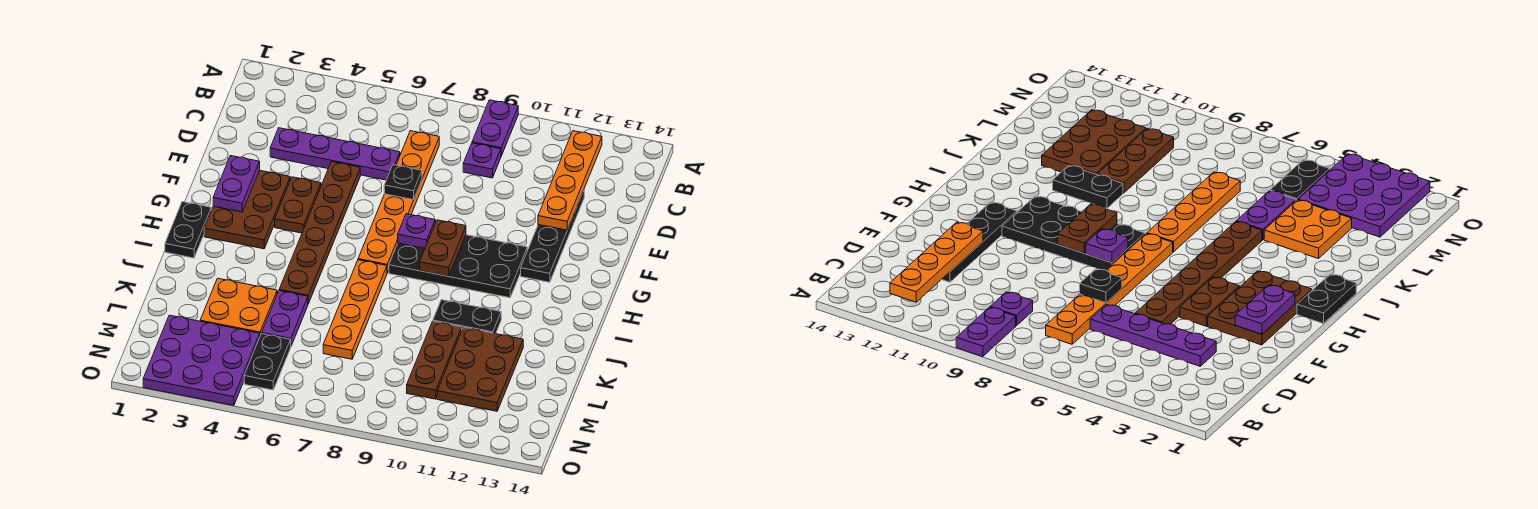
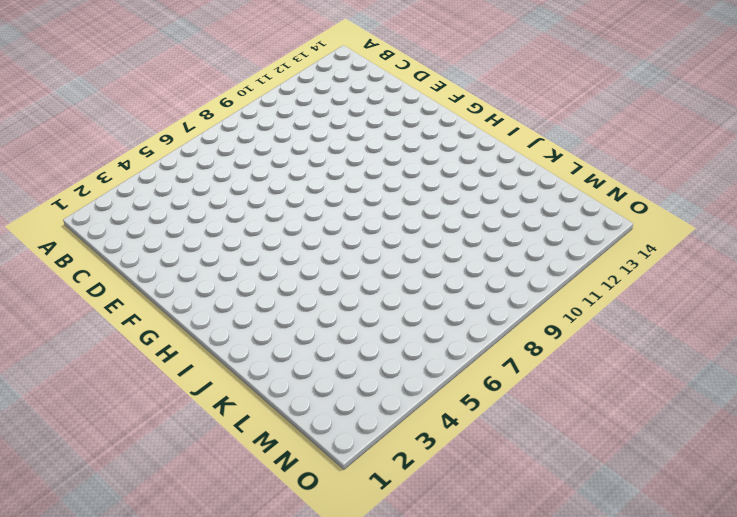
none -> purple 1x2 plate [472,100,518,156]
none -> orange 1x6 plate [358,131,439,273]
none -> purple 1x1 plate [463,143,501,178]

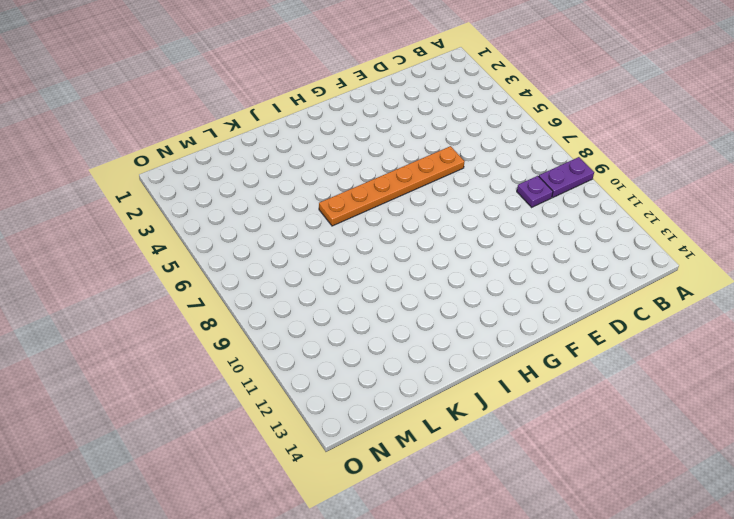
orange 1x6 plate [319,146,465,226] -> orange 1x6 plate moved to [358,131,439,273]
none -> purple 1x4 plate [270,128,400,180]
none -> black 1x4 plate [521,191,584,282]
none -> brown 1x6 plate [279,162,360,304]

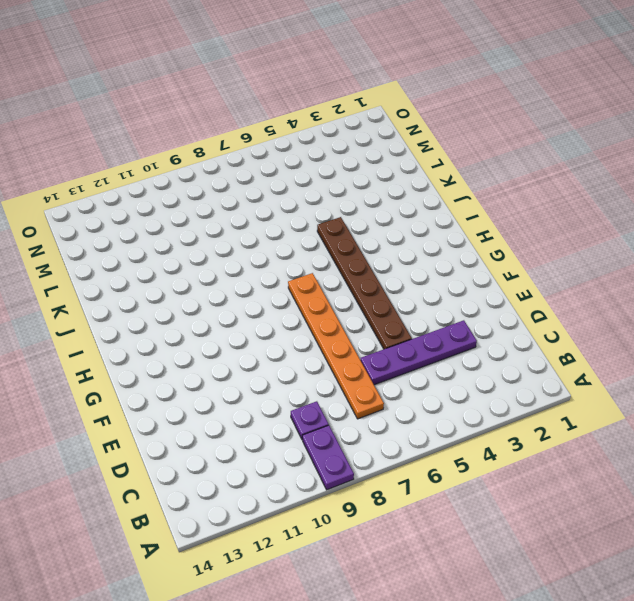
none -> black 1x4 plate [521,191,584,282]
none -> brown 2x3 plate [204,170,290,249]
none -> brown 1x2 plate [275,177,321,233]

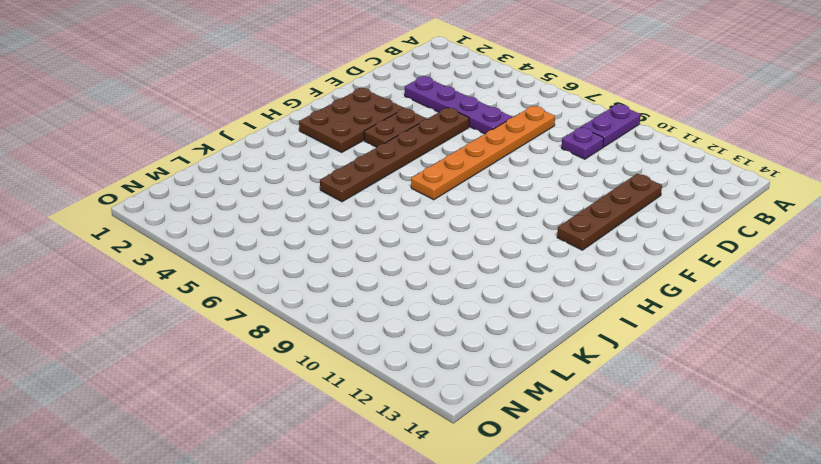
brown 1x4 plate [557,174,662,250] -> black 1x4 plate [521,191,584,282]
none -> black 2x4 plate [389,235,527,298]
none -> black 1x2 plate [165,202,211,258]
none -> orange 1x4 plate [323,260,387,359]

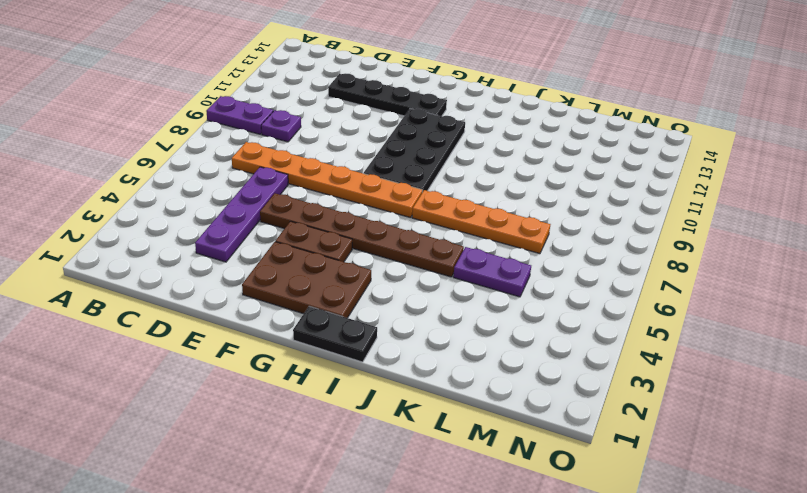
none -> black 1x2 plate [433,300,501,334]
none -> orange 2x2 plate [200,278,277,335]
none -> brown 1x3 plate [407,321,462,399]

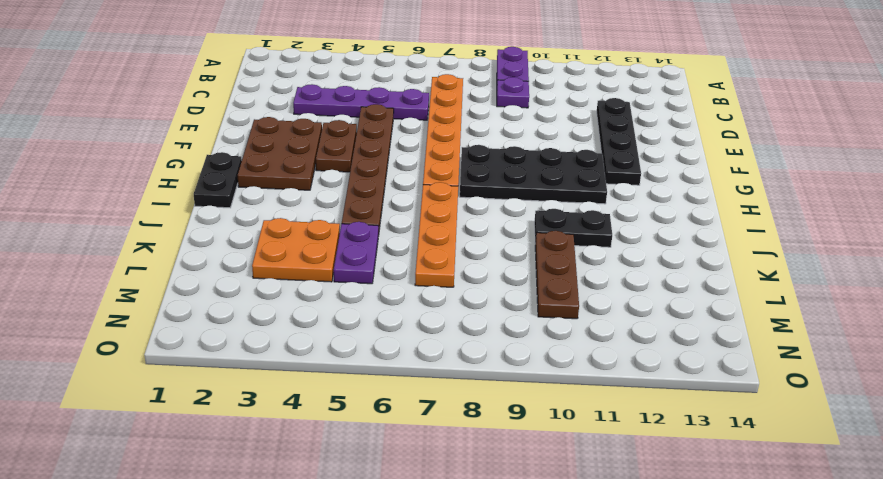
none -> brown 2x3 plate [437,327,523,411]
none -> purple 3x3 plate [143,315,260,406]
none -> black 1x2 plate [244,334,291,390]

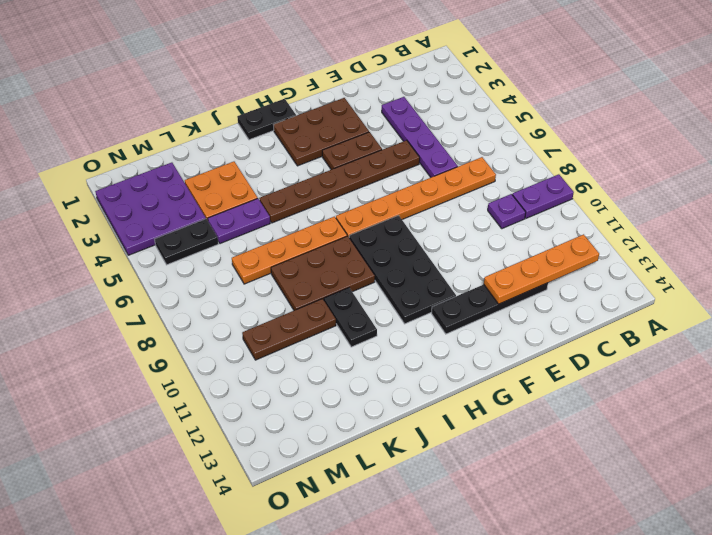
brown 2x3 plate [271,236,375,310] -> brown 2x3 plate moved to [437,327,523,411]
none -> black 1x1 plate [384,165,422,200]
none -> purple 1x2 plate [213,156,260,212]
none -> purple 1x1 plate [398,214,435,248]

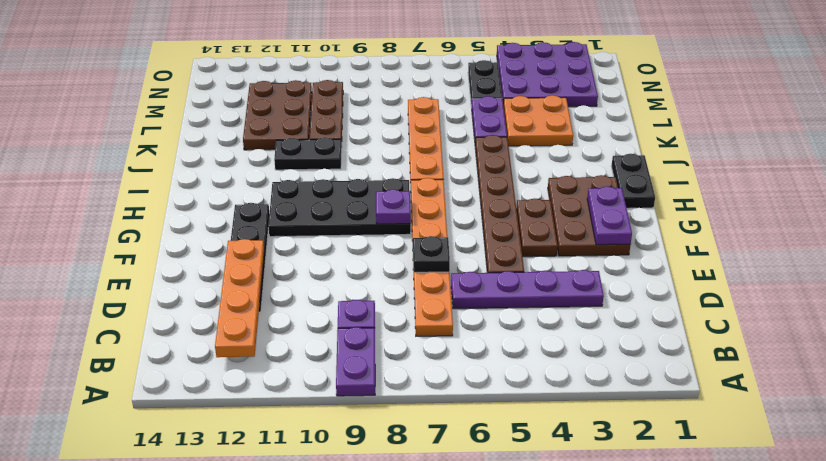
none -> brown 1x2 plate [420,220,466,276]

